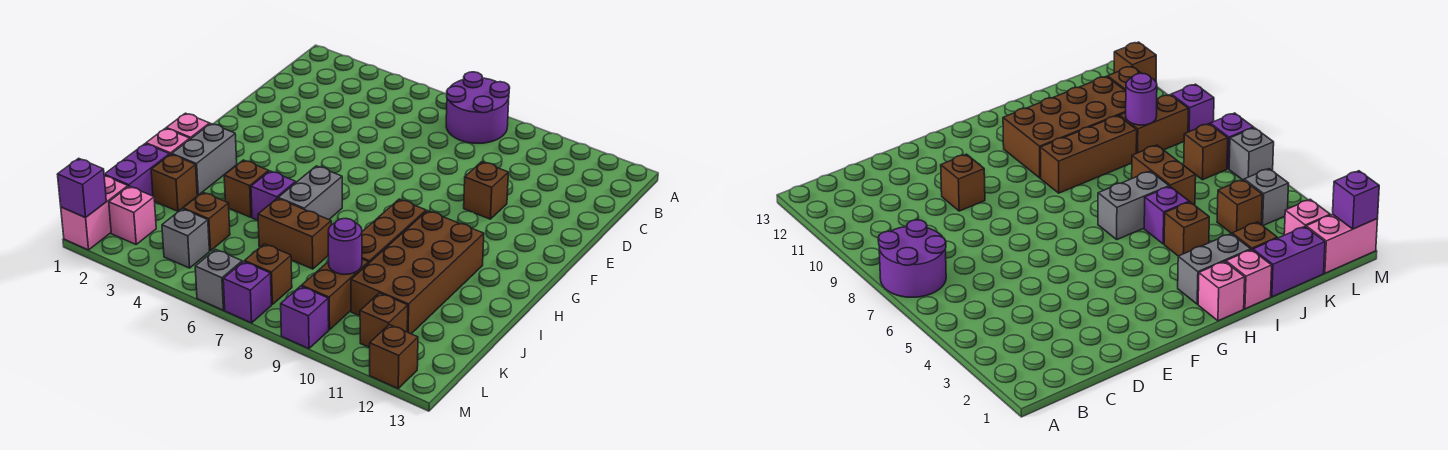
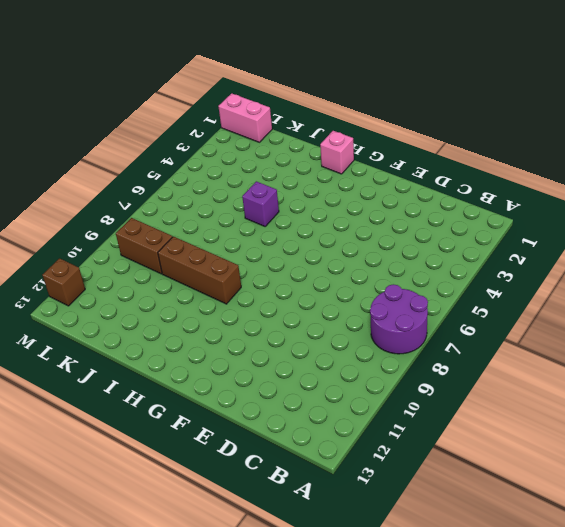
none -> brown 1x1 brick [464,162,508,219]
none -> grey 1x2 brick [172,124,237,195]
none -> grey 1x2 brick [278,166,342,219]

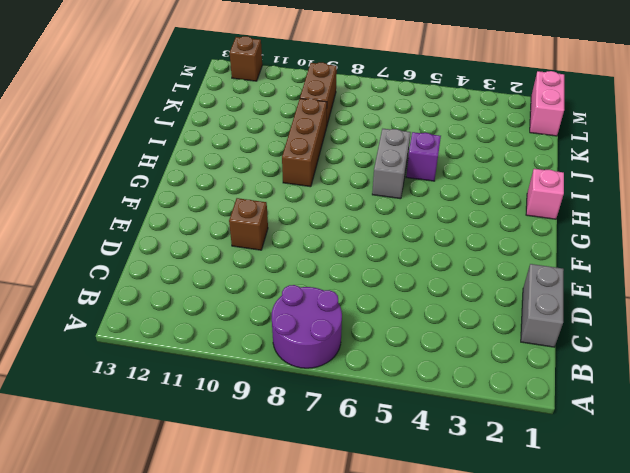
grey 1x2 brick [521,264,564,347] -> grey 1x2 brick moved to [172,124,237,195]
none -> brown 2x4 brick [351,211,484,334]
none -> pink 1x1 brick [146,128,190,154]
none -> brown 1x1 brick [224,160,269,217]

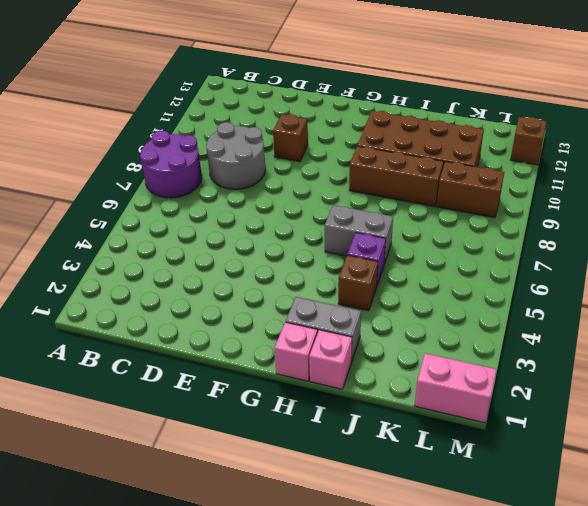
grey 2x2 round brick [206,122,265,189] -> none
none -> purple 1x2 brick [104,144,170,196]
none -> brown 1x1 brick [151,154,197,211]
none -> brown 1x2 brick [258,198,331,269]

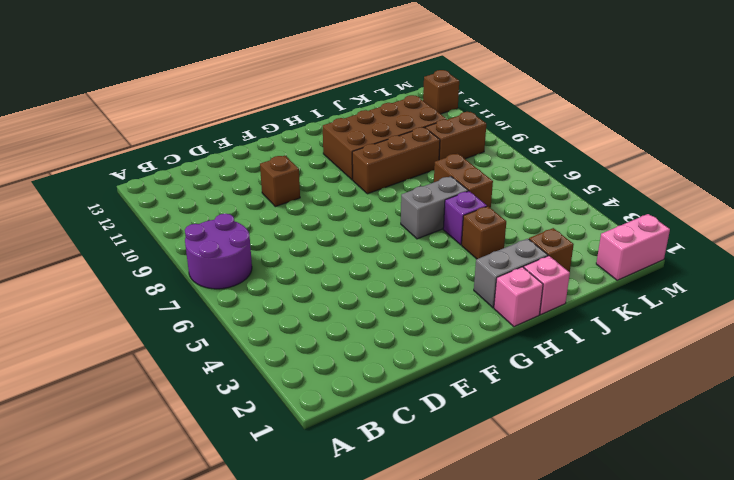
none -> purple 1x2 brick [104,144,170,196]
none -> brown 1x1 brick [183,192,230,251]
none -> pink 1x1 brick [109,186,156,244]

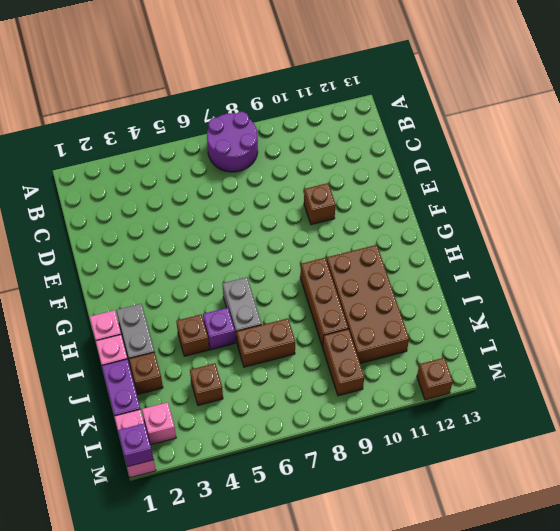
none -> grey 1x1 brick [162,209,209,268]
none -> brown 1x1 brick [245,244,292,304]
none -> brown 1x1 brick [360,293,408,348]

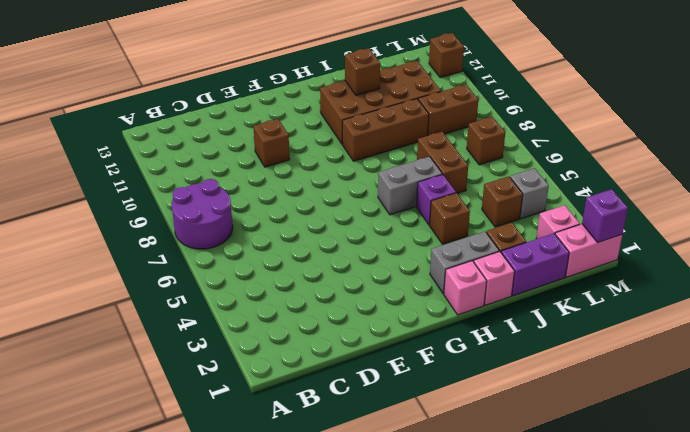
brown 1x1 brick [345,48,380,95] -> brown 1x1 brick moved to [360,293,408,348]
none -> grey 1x1 brick [195,249,242,310]
none -> purple 1x1 brick [223,262,271,323]
none -> purple 1x1 brick [281,286,329,349]

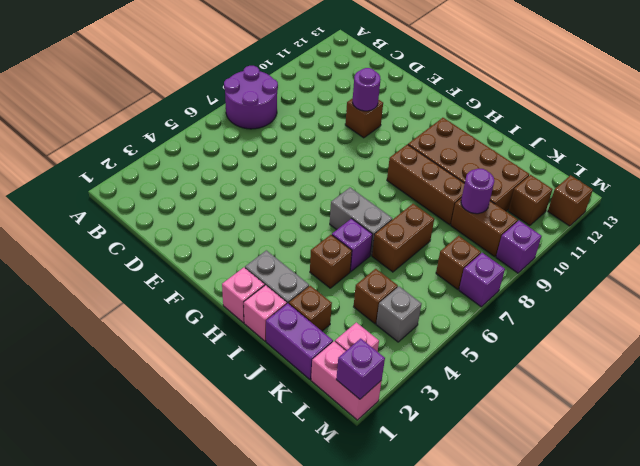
purple 1x1 round brick [353,68,381,111] -> none
none -> grey 1x1 brick [195,249,242,310]

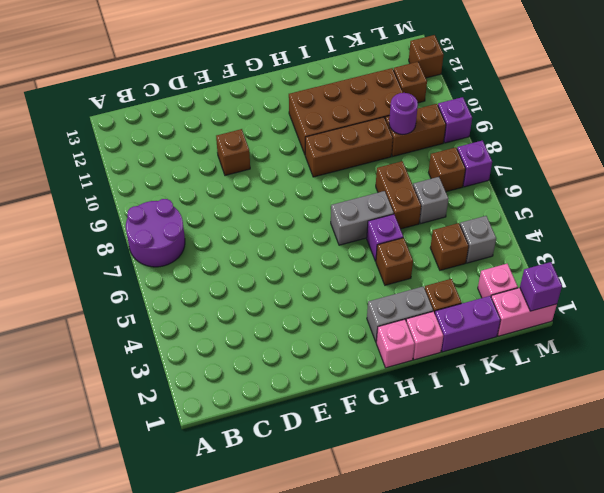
grey 1x1 brick [413,177,448,224] -> grey 1x1 brick moved to [195,249,242,310]

